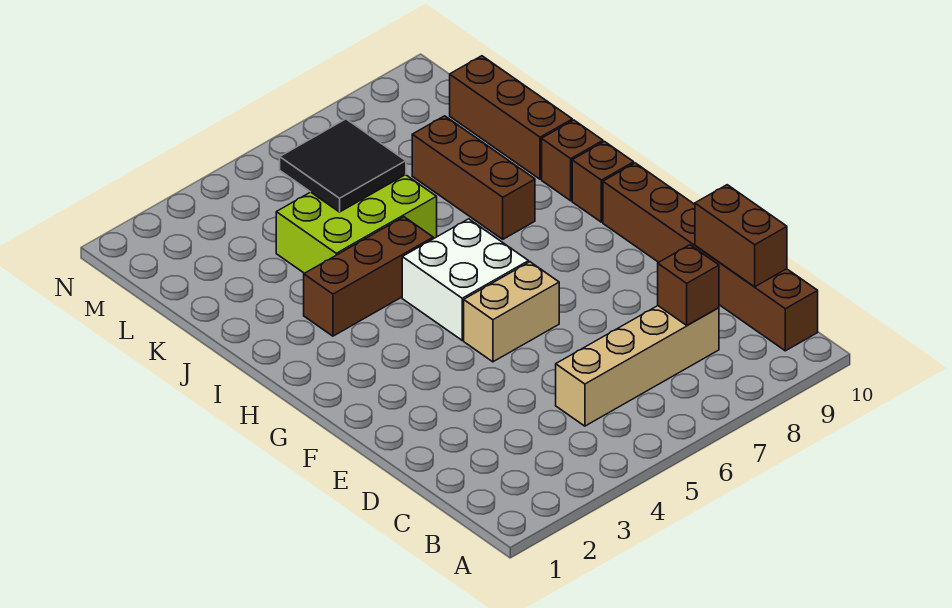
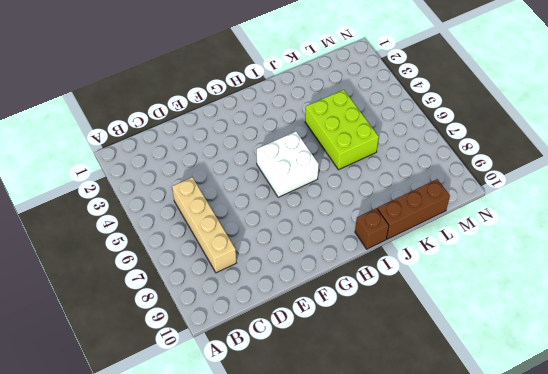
none -> brown 1x6 brick [603,163,818,351]
none -> tan 1x2 brick [464,262,559,362]
none -> brown 1x1 brick [572,142,634,222]

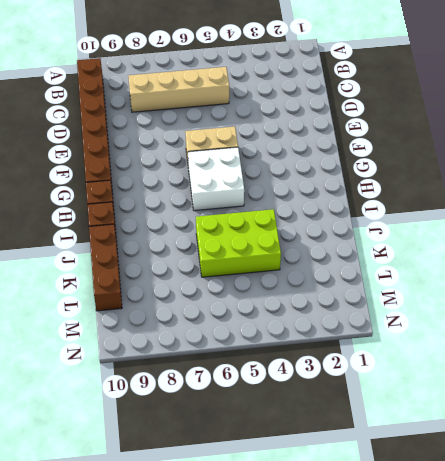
none -> brown 1x3 brick [304,217,433,336]
none -> brown 1x3 brick [412,116,535,239]
none -> brown 1x1 brick [658,245,719,325]

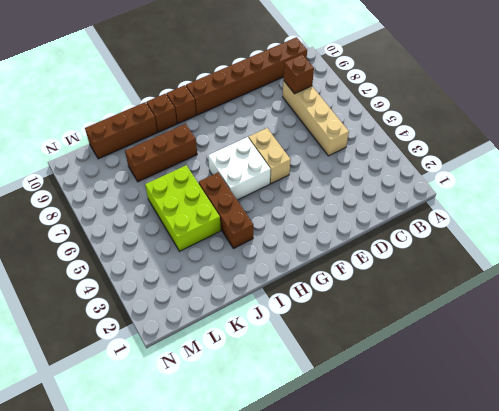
none -> brown 1x2 brick [695,185,787,287]
none -> black 2x2 tile [280,119,406,212]

